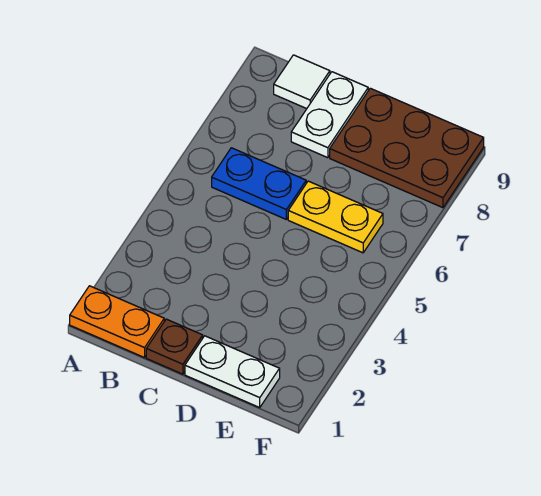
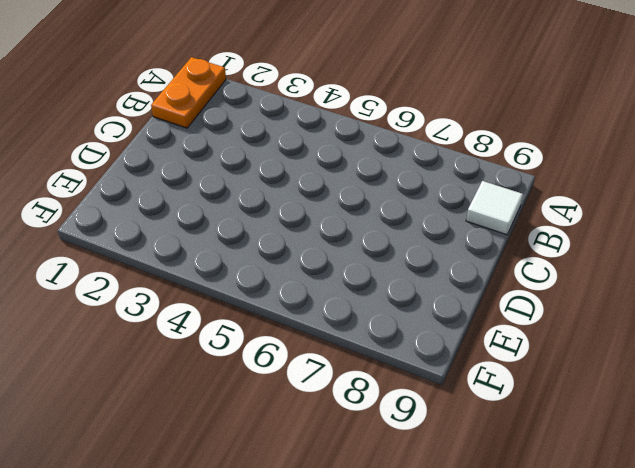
none -> blue 1x2 plate [212,148,306,219]
none -> brown 1x1 plate [146,319,203,374]

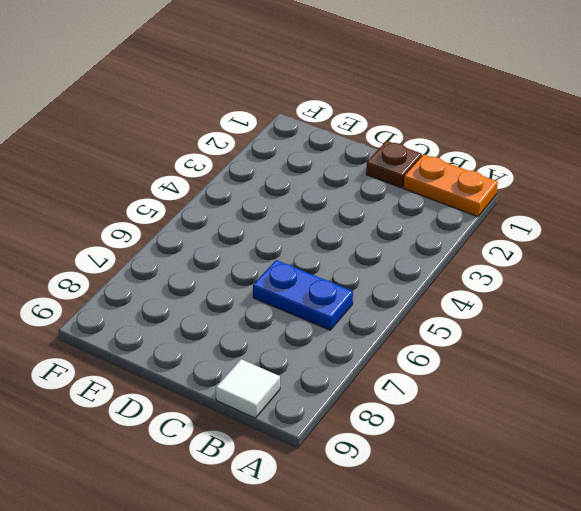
none -> white 1x2 plate [291,72,368,158]
none -> white 1x2 plate [185,336,280,407]

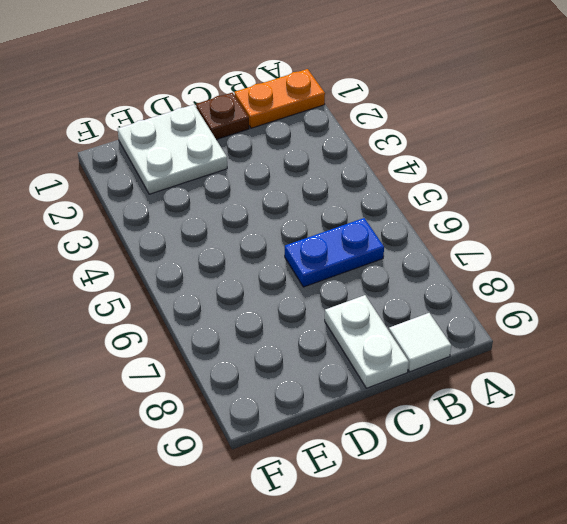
white 2x2 plate [118,105,227,194] -> white 1x2 plate [185,336,280,407]
none -> yellow 1x2 plate [288,181,383,253]
none -> brown 2x3 plate [330,88,484,208]

